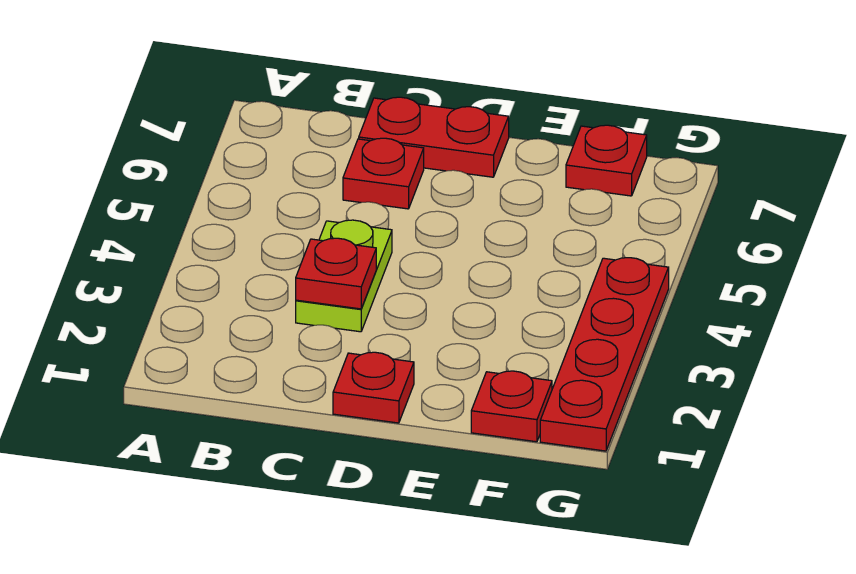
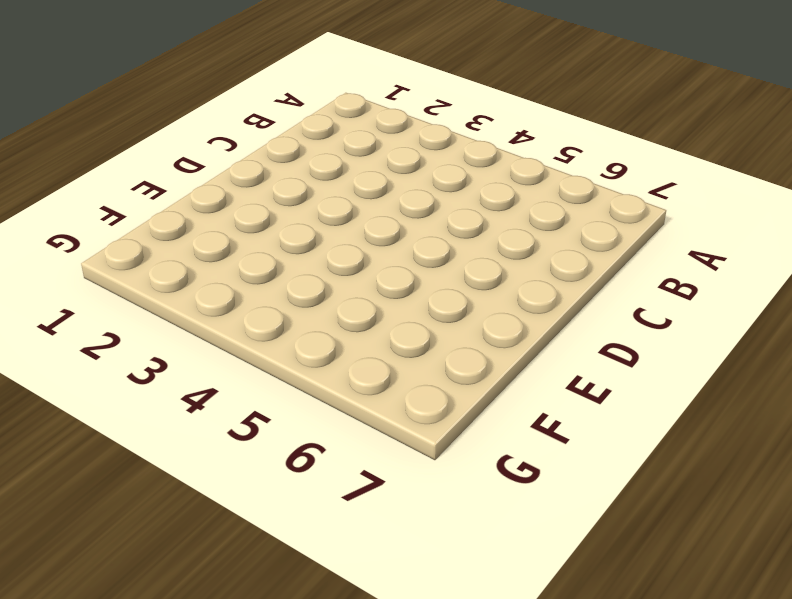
none -> lime 1x2 plate [296,220,392,332]
none -> red 1x1 plate [343,138,424,209]

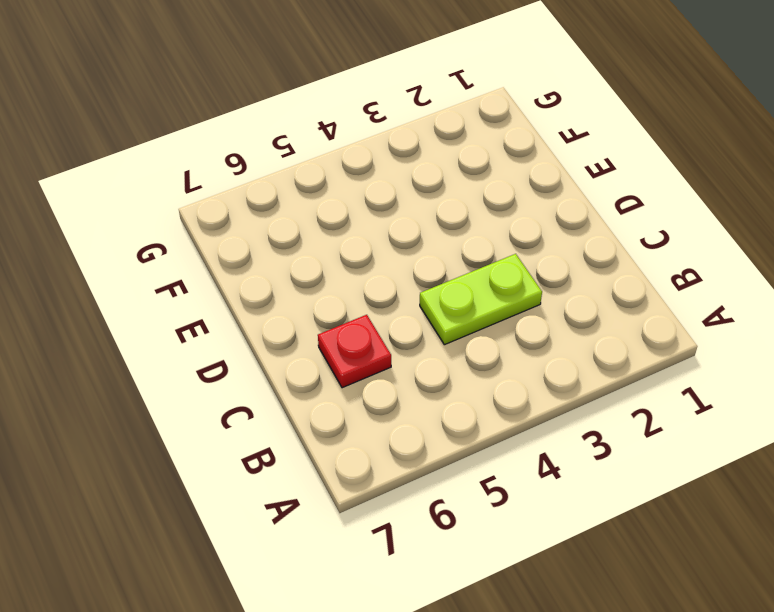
none -> red 1x2 plate [359,97,509,177]
none -> red 1x1 plate [333,352,414,423]

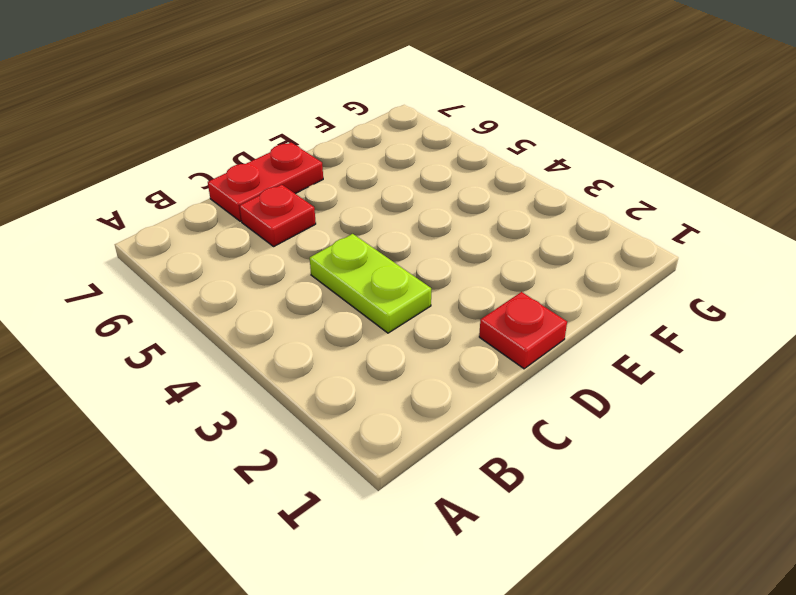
none -> red 1x1 plate [471,371,552,442]
none -> red 1x1 plate [566,125,647,196]

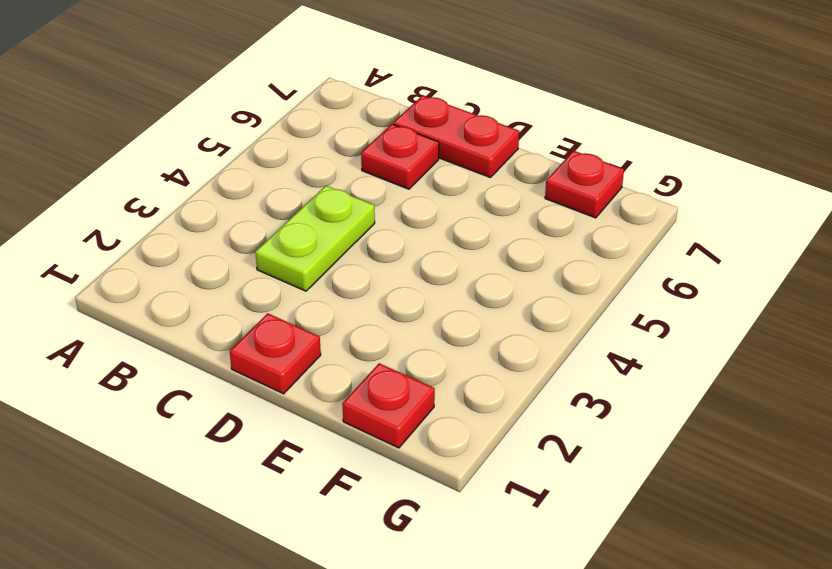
none -> red 1x4 plate [540,258,669,451]
none -> red 1x1 plate [296,238,376,309]

